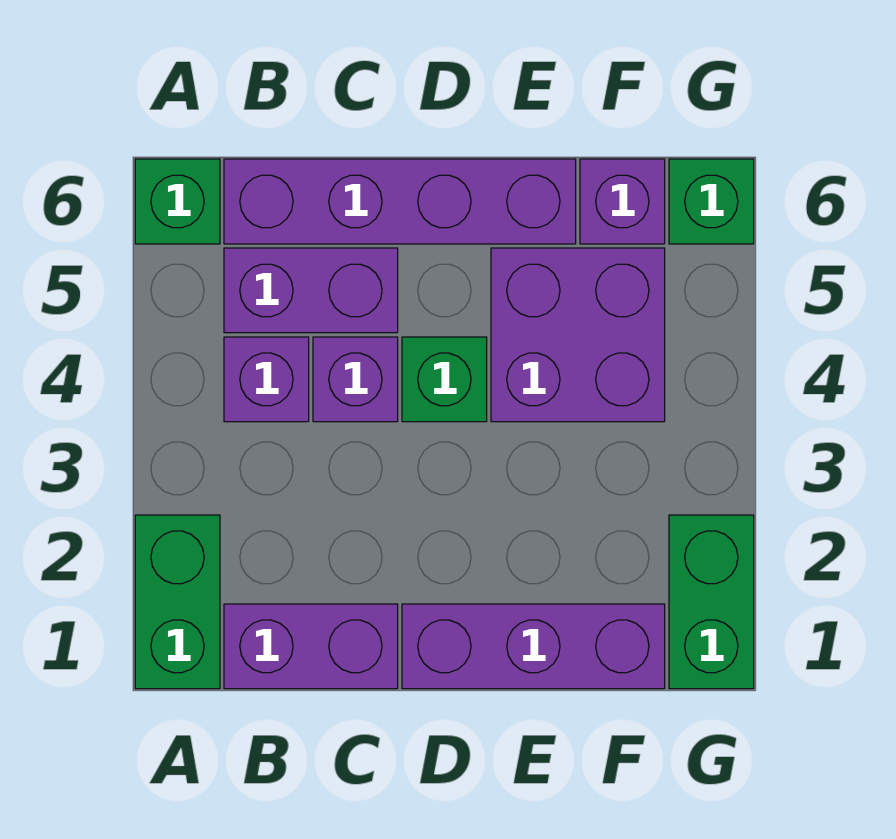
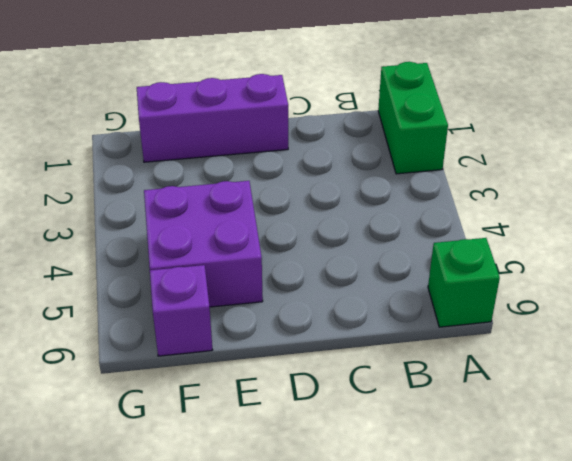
none -> purple 1x2 brick [224,604,398,689]
none -> purple 1x1 brick [224,337,309,422]
none -> purple 1x2 brick [224,248,398,333]

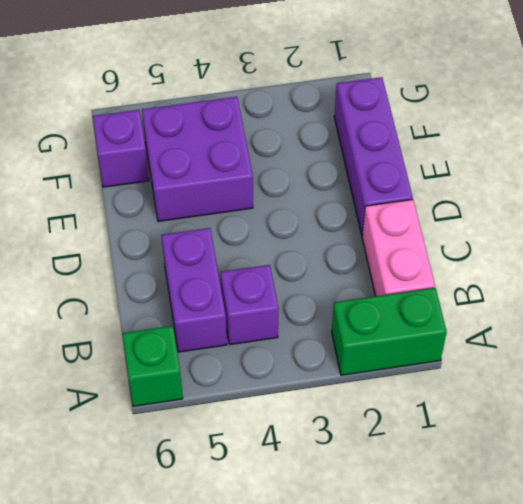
pink 1x2 brick [362,199,435,296] -> purple 1x2 brick [224,604,398,689]
none -> purple 1x4 brick [224,159,576,244]
none -> purple 1x1 brick [313,337,398,422]
none -> green 1x1 brick [402,337,487,422]

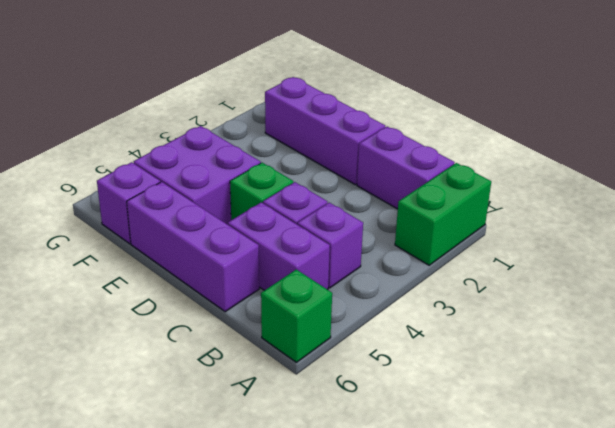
purple 1x3 brick [127,182,259,312] -> purple 1x4 brick [224,159,576,244]
none -> green 1x2 brick [669,515,754,689]
none -> green 1x1 brick [669,159,754,244]

